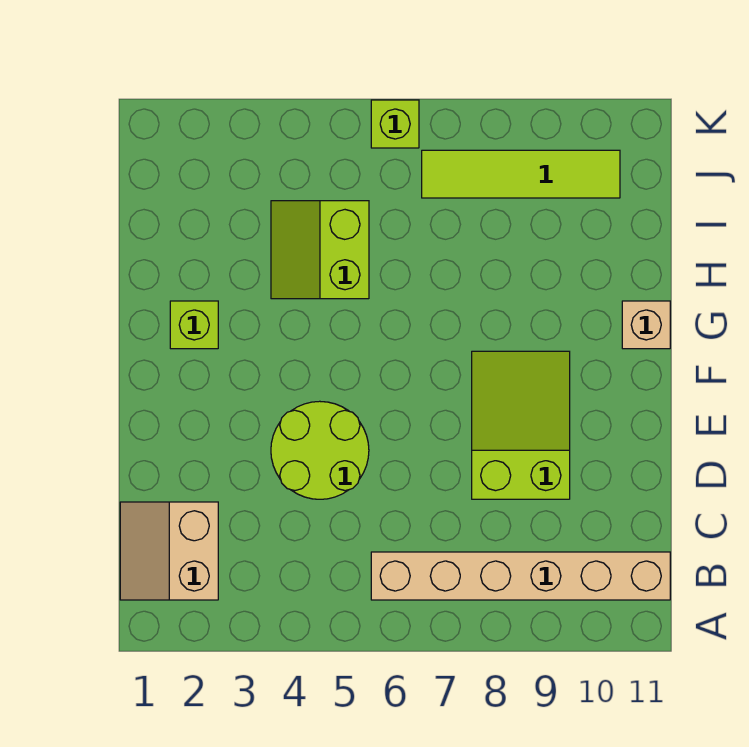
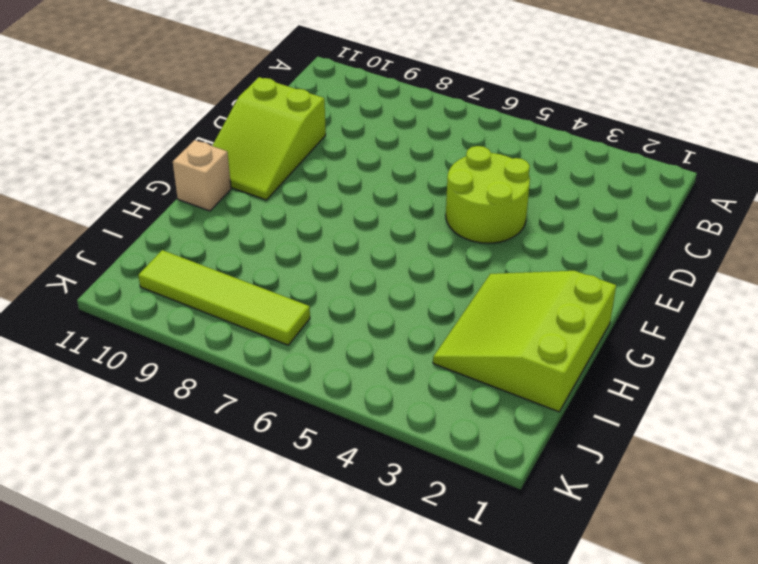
lime 2x3 slope [212,77,326,200] -> lime 2x3 slope moved to [472,351,570,499]
lime 3x3 slope [433,271,616,412] -> lime 1x1 brick [170,301,218,349]
none -> tan 2x2 slope [120,502,218,600]
none -> tan 1x6 brick [371,552,670,600]

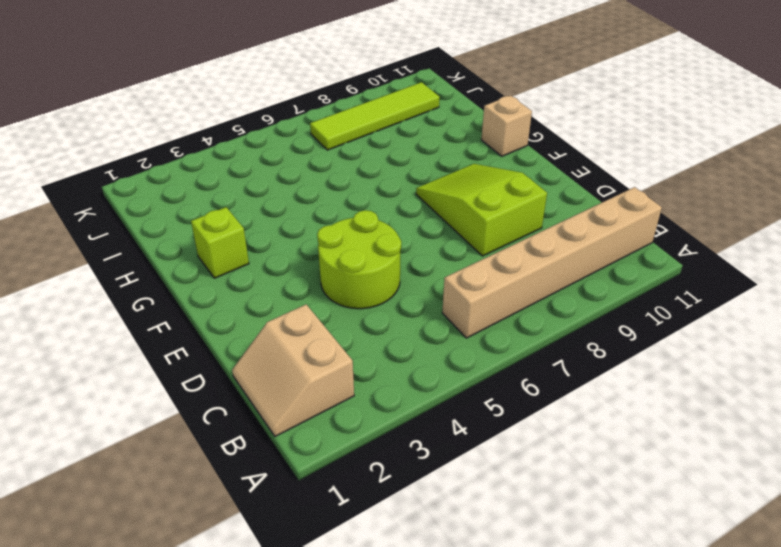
none -> lime 2x2 slope [271,201,369,299]
none -> lime 1x1 brick [371,100,419,148]

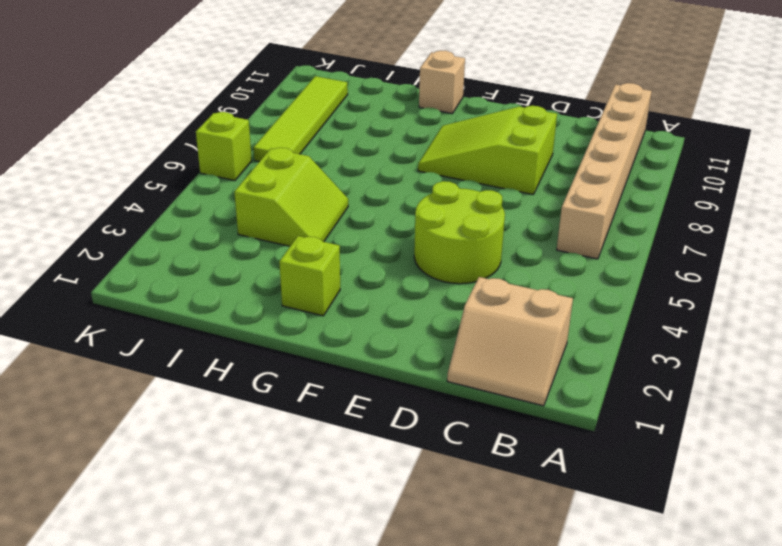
lime 2x2 slope [234,148,348,246] -> lime 2x2 slope turned to [271,201,369,299]

